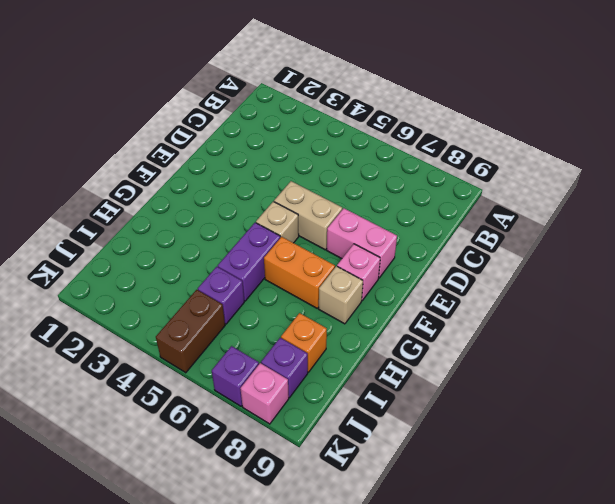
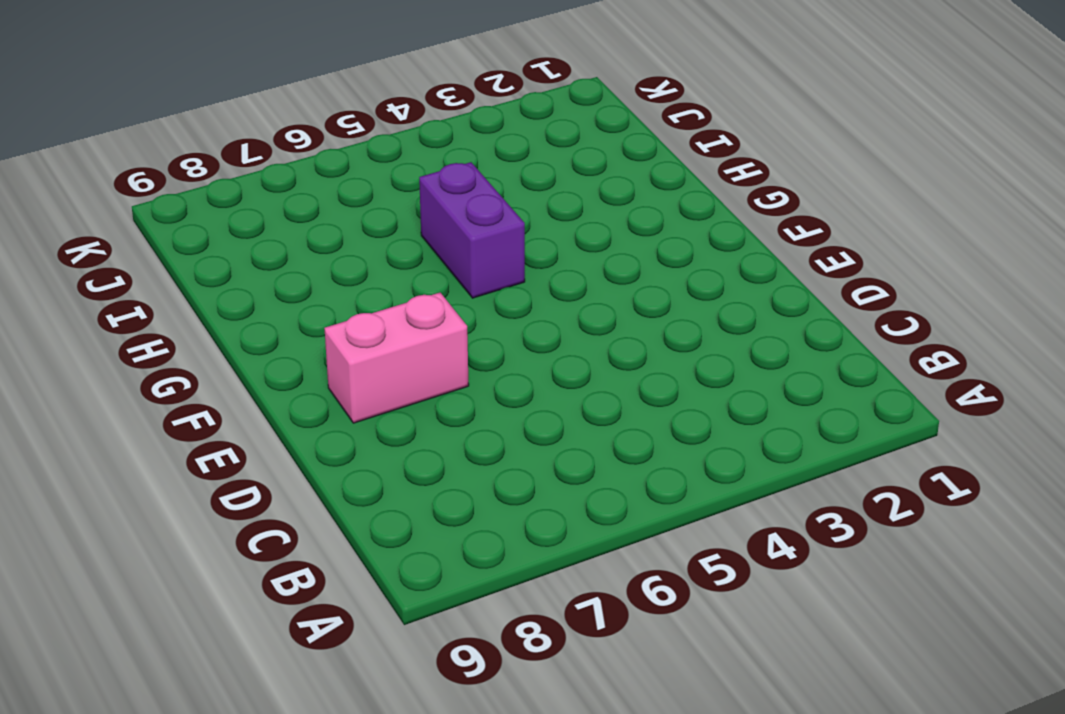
none -> tan 1x2 brick [274,181,342,250]
none -> tan 1x1 brick [256,201,299,243]
none -> pink 1x1 brick [337,244,380,301]

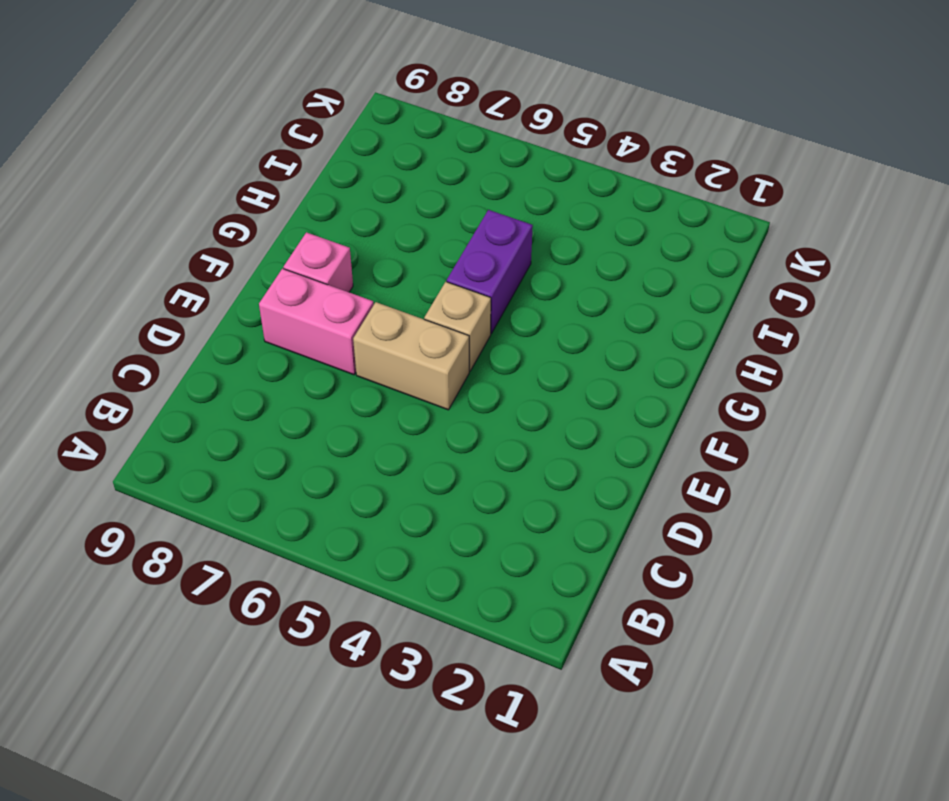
none -> orange 1x2 brick [264,237,335,308]
none -> tan 1x1 brick [319,266,363,324]
none -> purple 1x1 brick [198,267,244,324]

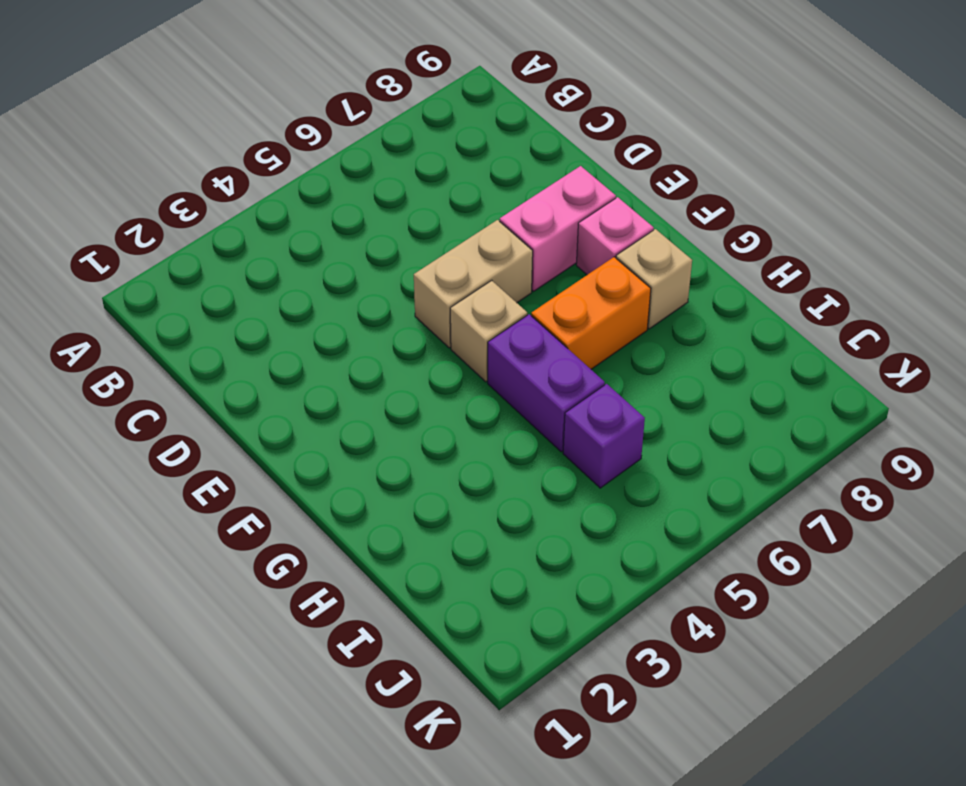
none -> orange 1x1 brick [281,313,327,372]
none -> brown 1x2 brick [156,290,225,373]
none -> purple 1x1 brick [261,338,308,398]

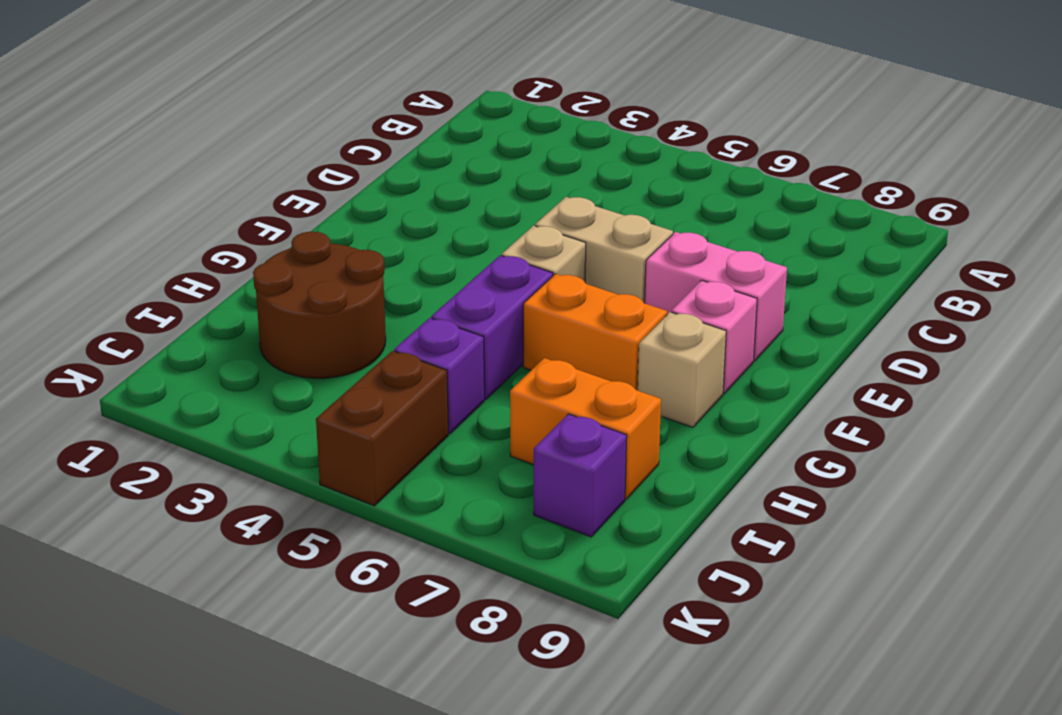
brown 2x2 round brick [253,232,386,378] -> none
orange 1x2 brick [510,358,661,499] -> orange 1x1 brick [281,313,327,372]
none -> purple 1x1 brick [212,346,259,406]
none -> pink 1x1 brick [240,363,289,424]

